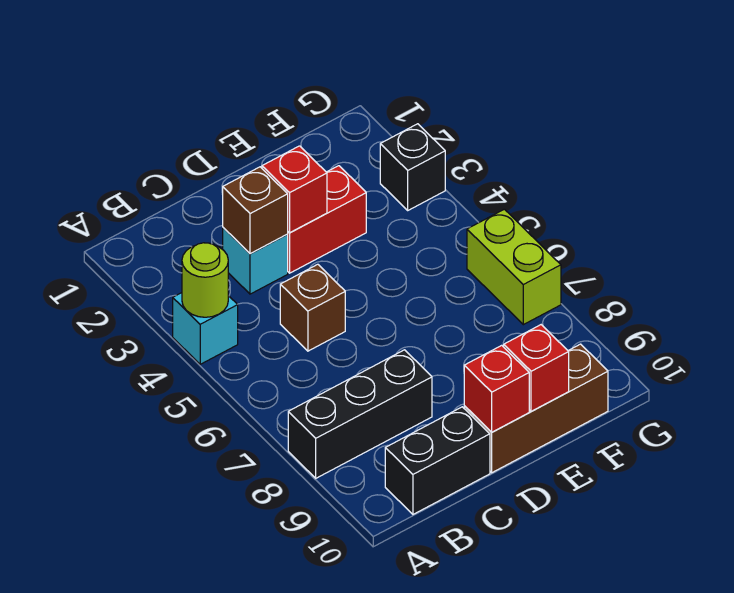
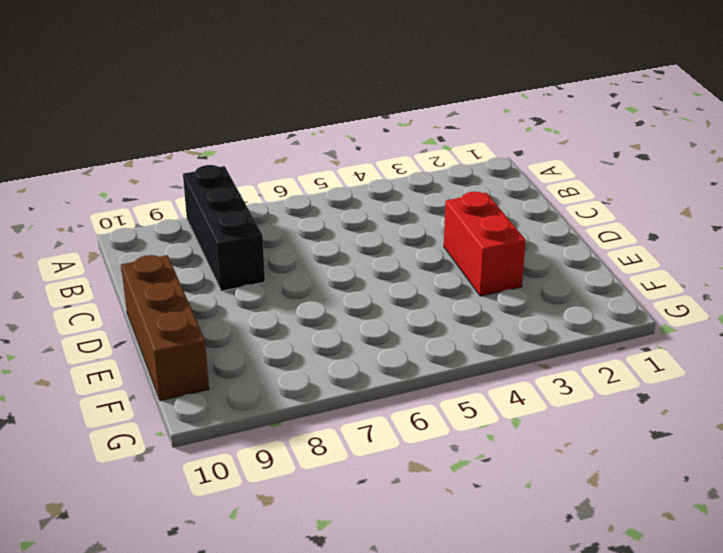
none -> cyan 1x1 brick [173,293,238,364]
none -> black 1x2 brick [385,407,490,514]
none -> cyan 1x1 brick [223,228,288,294]

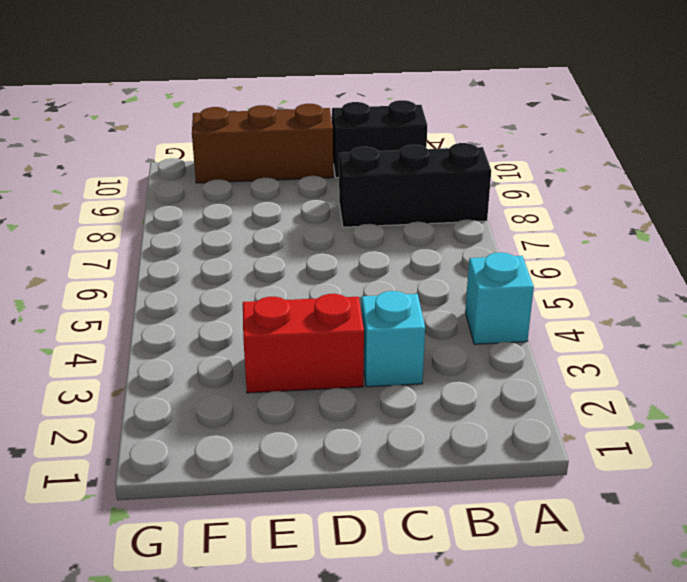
none -> brown 1x1 brick [280,264,345,351]
none -> black 1x1 brick [380,124,445,210]
none -> lime 1x2 brick [467,209,561,325]

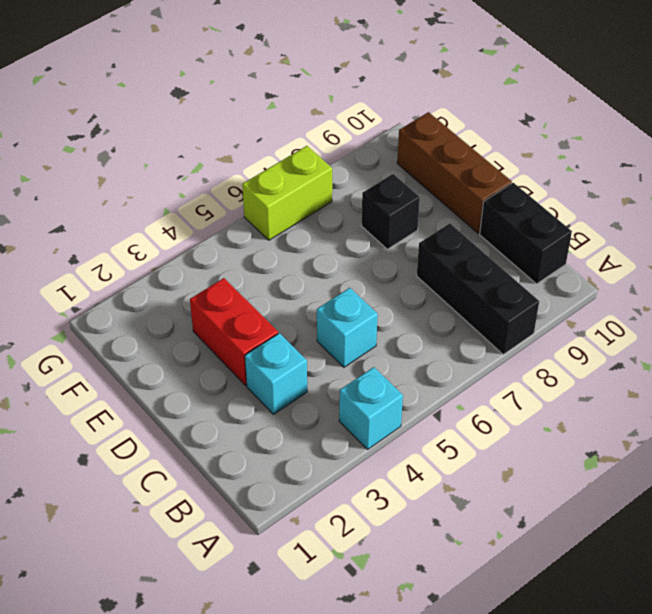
cyan 1x1 brick [317,288,378,367] -> brown 1x1 brick [280,264,345,351]
black 1x1 brick [361,174,420,249] -> black 1x1 brick moved to [380,124,445,210]
none -> lime 1x1 round brick [182,243,228,317]
none -> brown 1x1 brick [223,167,288,254]
none -> red 1x1 brick [262,146,327,233]

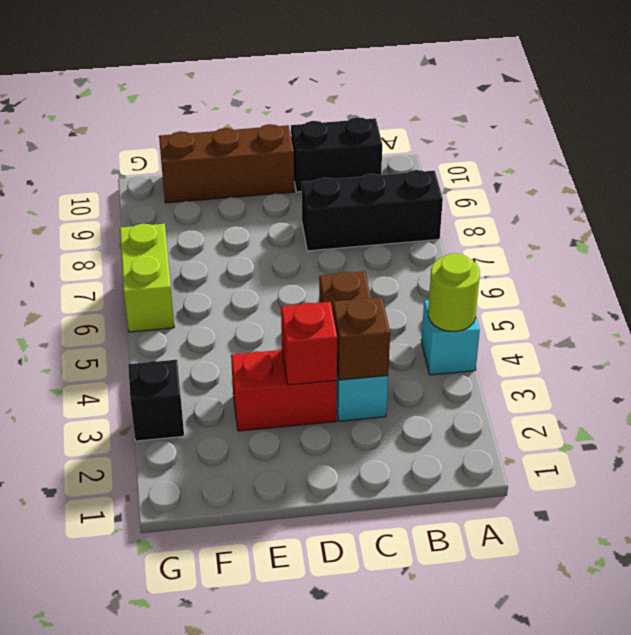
none -> red 1x1 brick [464,345,529,432]
none -> red 1x1 brick [503,325,569,412]

